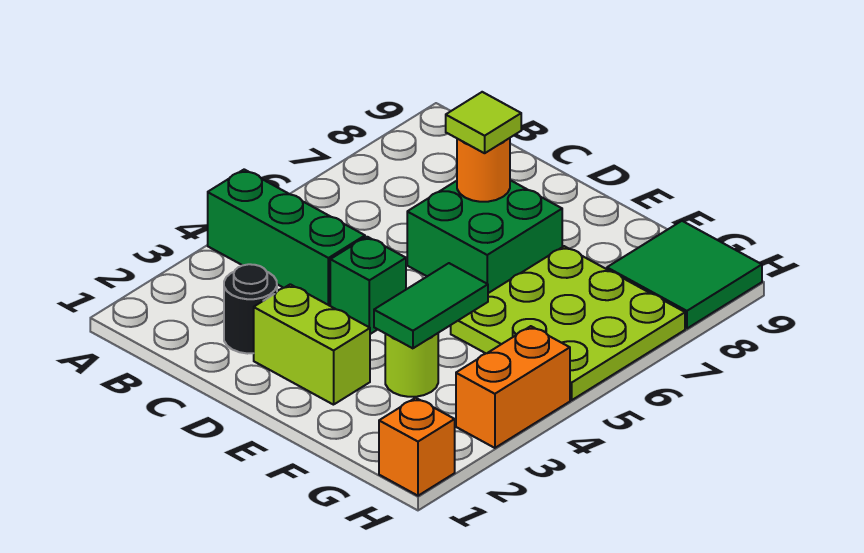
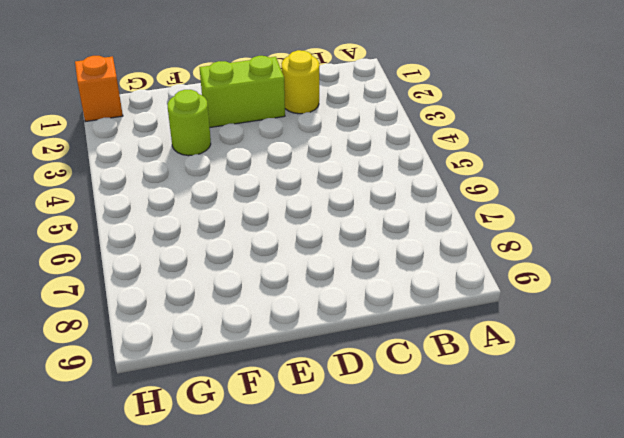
yellow 1x1 round brick [282,50,319,114] -> black 1x1 round brick [224,264,277,354]
none -> green 1x3 brick [208,169,365,306]
none -> green 1x1 brick [330,237,406,334]
none -> green 2x2 brick [407,180,562,293]

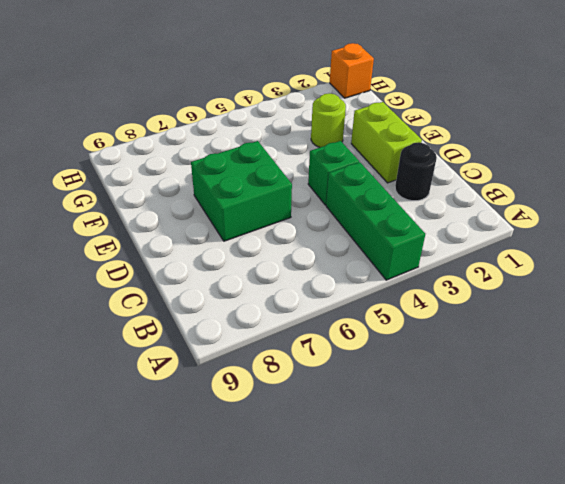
none -> lime 3x3 plate [451,246,685,400]
none -> green 2x2 tile [607,221,762,328]
none -> orange 1x2 brick [456,326,570,448]

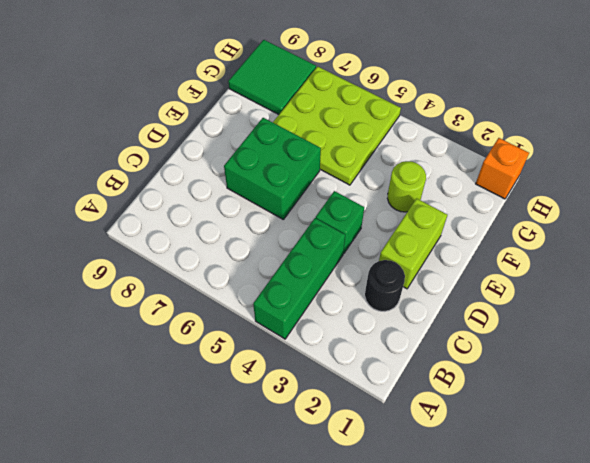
none -> orange 1x2 brick [456,326,570,448]
none -> orange 1x1 round brick [457,138,510,202]
none -> green 1x2 tile [374,263,488,348]

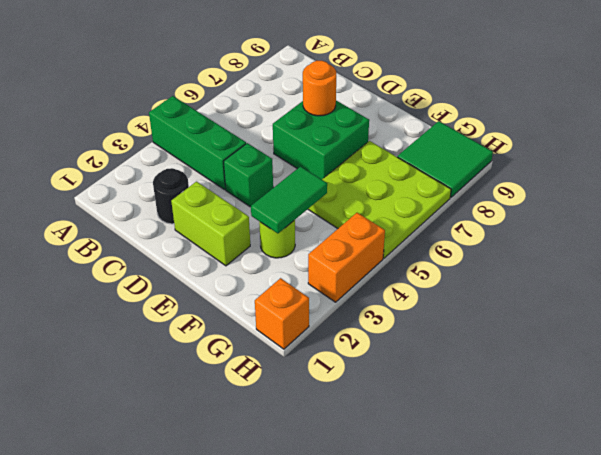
none -> lime 1x1 tile [446,92,521,153]

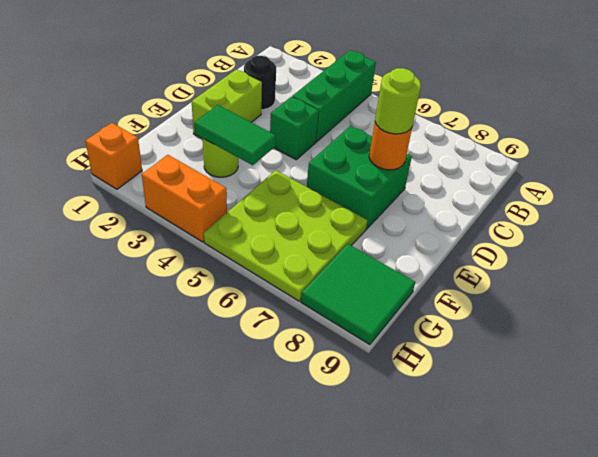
lime 1x1 round brick [375,68,421,134] -> lime 1x1 tile [446,92,521,153]

